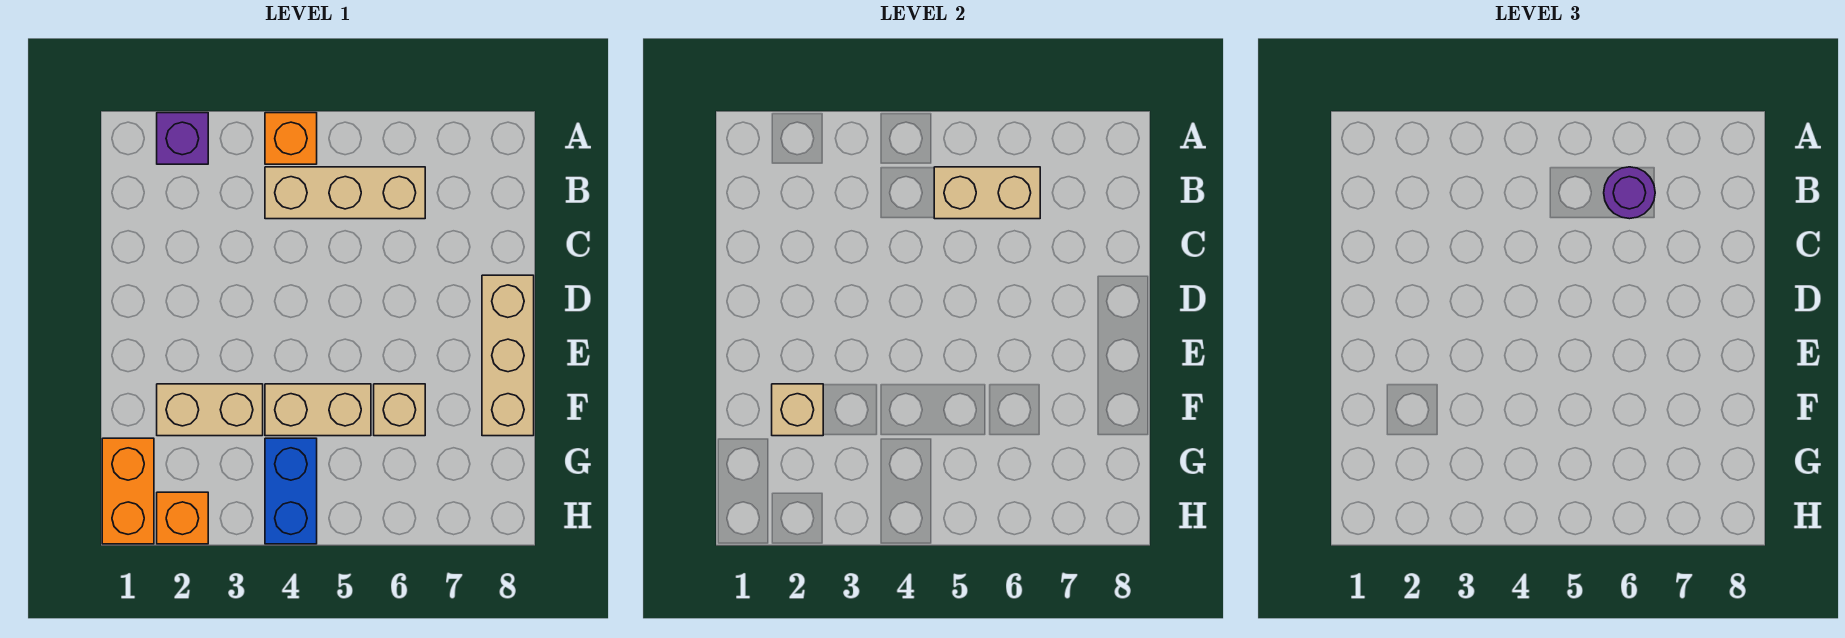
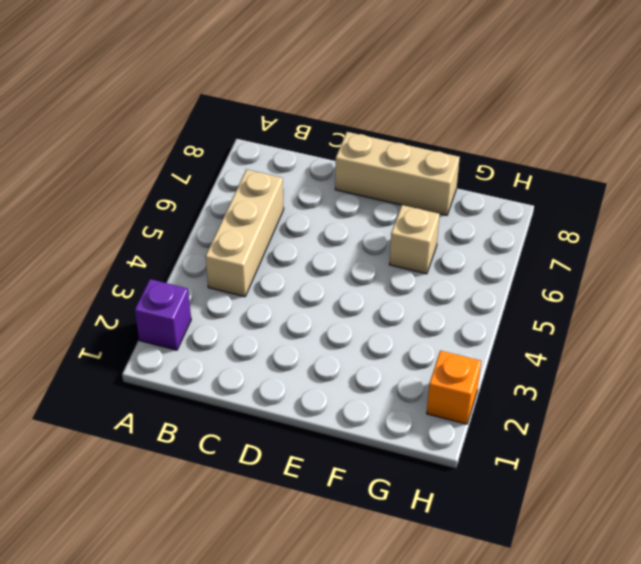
none -> orange 1x1 brick [265,113,317,164]
none -> tan 1x2 brick [157,384,263,436]
none -> tan 1x2 brick [265,384,371,436]

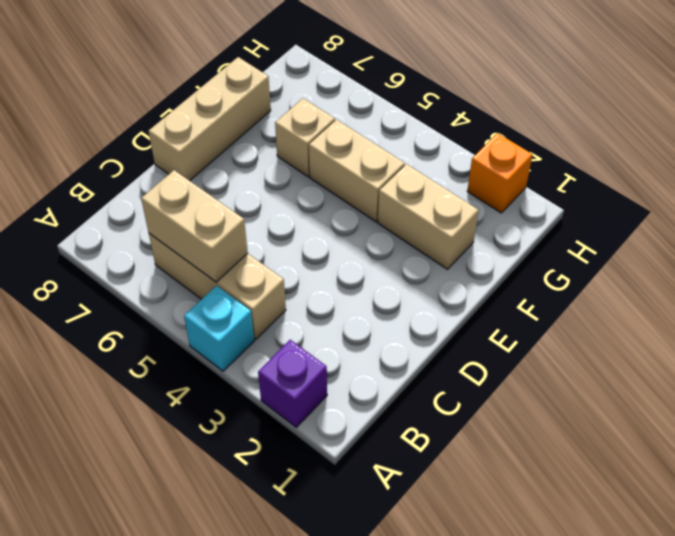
cyan 1x1 brick [184,286,254,371] -> orange 1x1 brick [265,113,317,164]
none -> orange 1x2 brick [102,438,154,544]
none -> blue 1x2 brick [265,438,317,544]
none -> tan 1x1 brick [772,384,823,436]

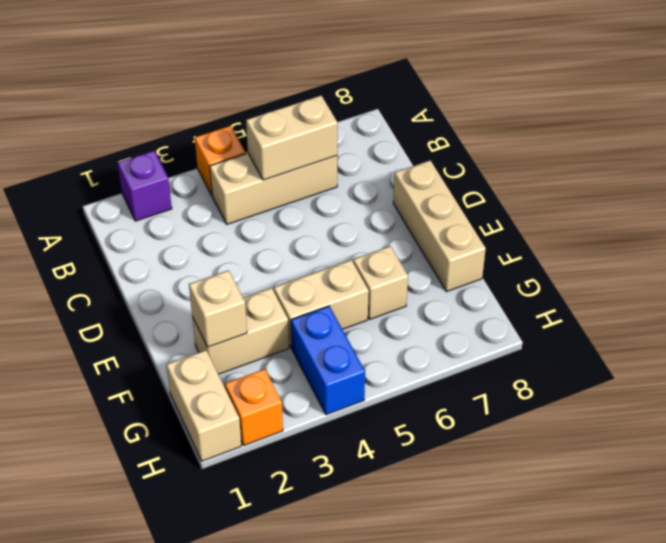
tan 1x2 brick [166,350,241,461] -> orange 1x2 brick [102,438,154,544]
none -> purple 1x1 round brick [1604,167,1655,219]

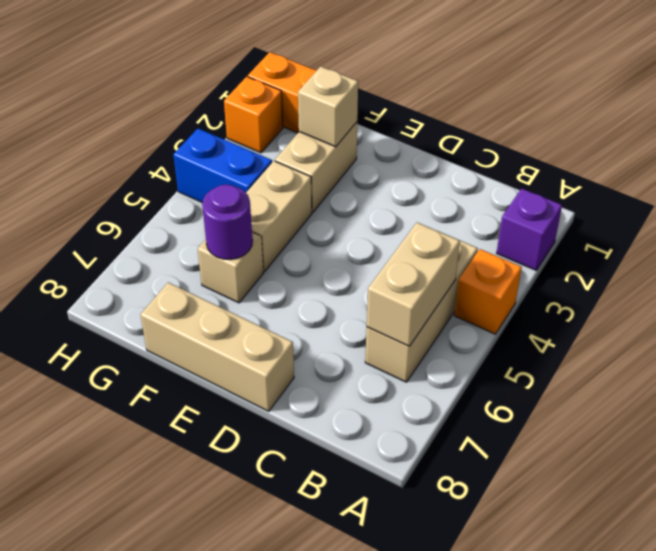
purple 1x1 round brick [202,185,253,259] -> purple 1x1 round brick moved to [1604,167,1655,219]

